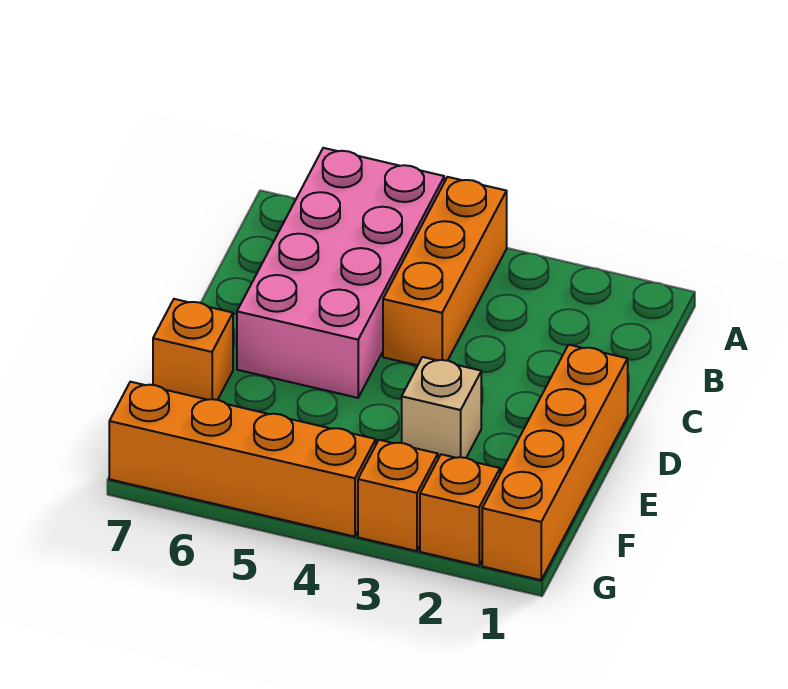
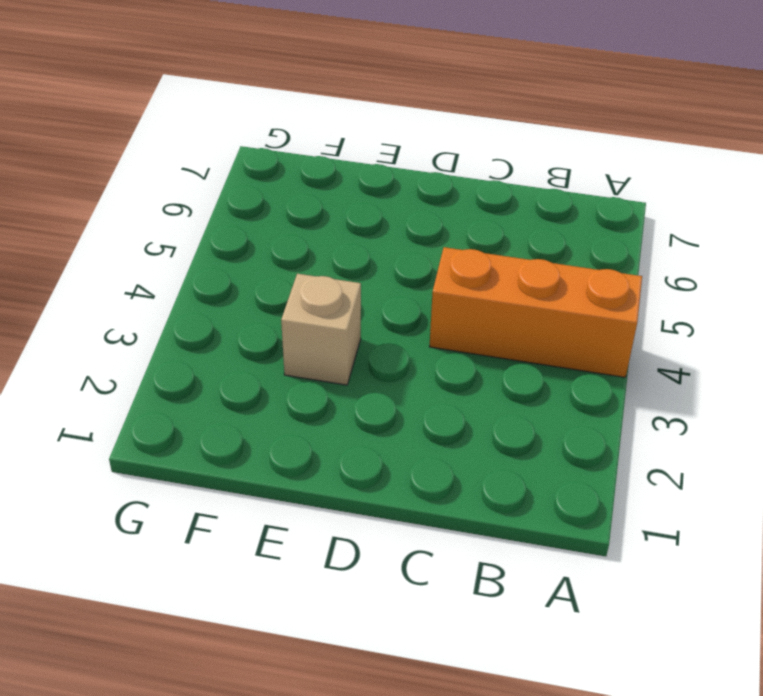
none -> pink 2x4 brick [237,148,444,398]
none -> orange 1x4 brick [482,345,628,580]

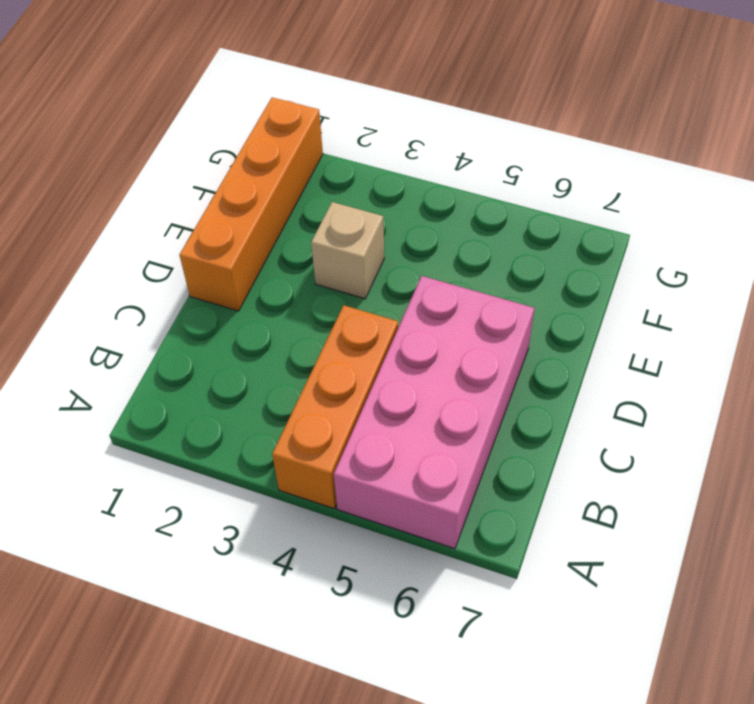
none -> orange 1x1 brick [153,299,233,400]
none -> orange 1x1 brick [420,454,500,566]

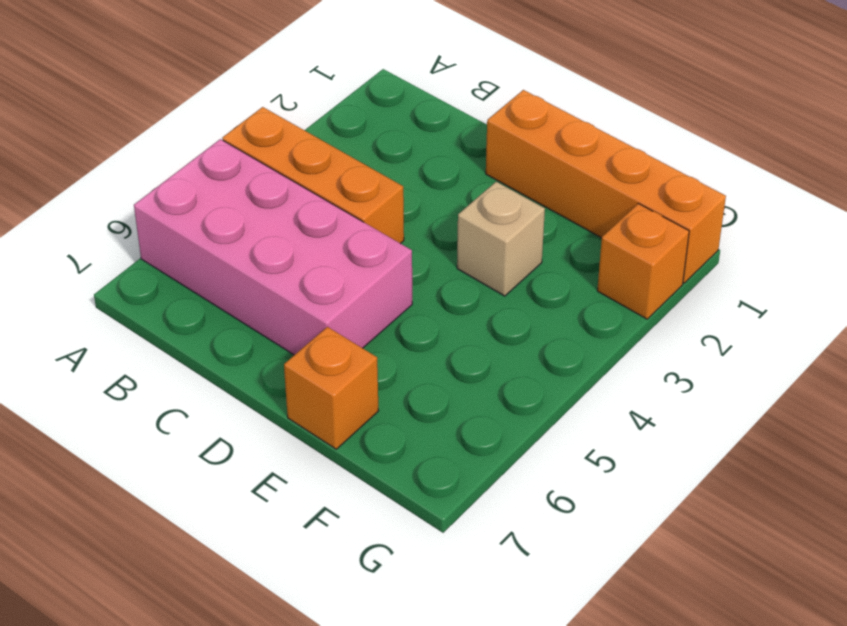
none -> orange 1x1 brick [358,440,438,551]
none -> orange 1x4 brick [109,382,376,537]

